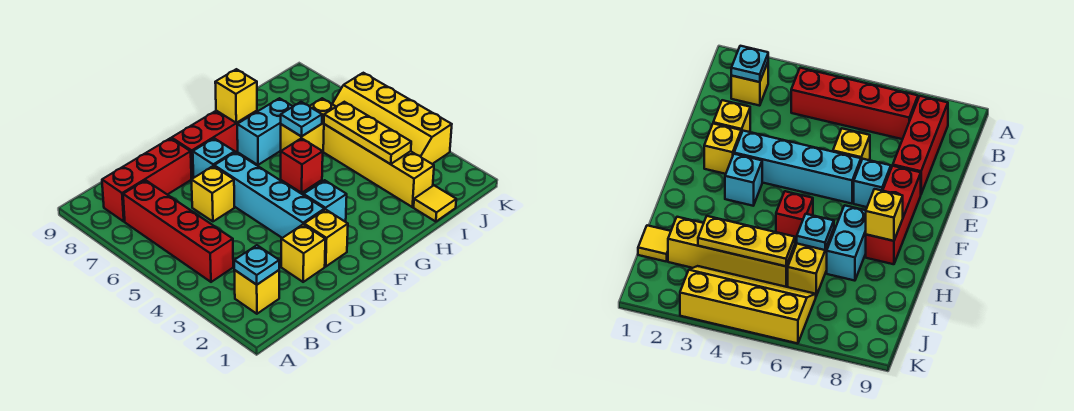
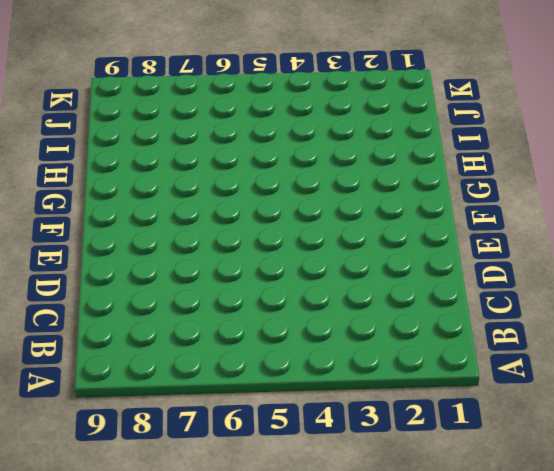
none -> yellow 1x1 brick [234,270,279,314]
none -> red 1x4 brick [123,180,233,282]
none -> red 1x3 brick [102,138,192,221]

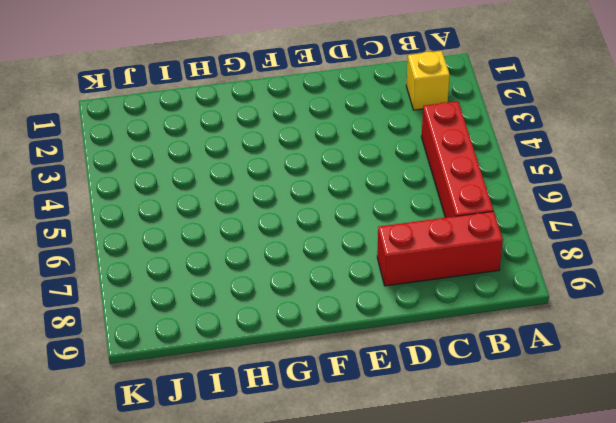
none -> yellow 1x1 brick [281,224,325,282]
none -> yellow 1x1 brick [192,166,234,221]
none -> yellow 1x1 brick [304,209,348,267]

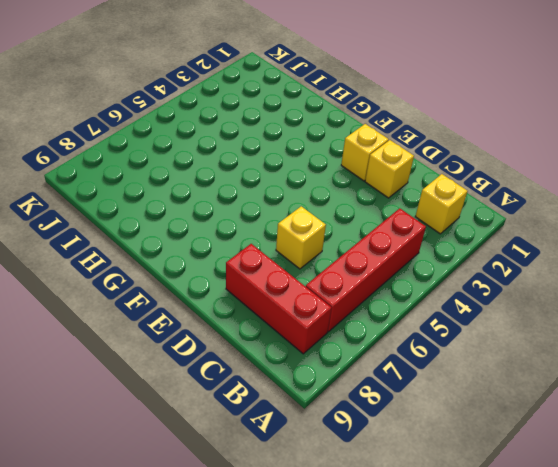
none -> cyan 1x4 brick [214,152,324,238]
none -> cyan 1x1 brick [193,138,235,178]
none -> red 1x3 brick [172,111,257,179]

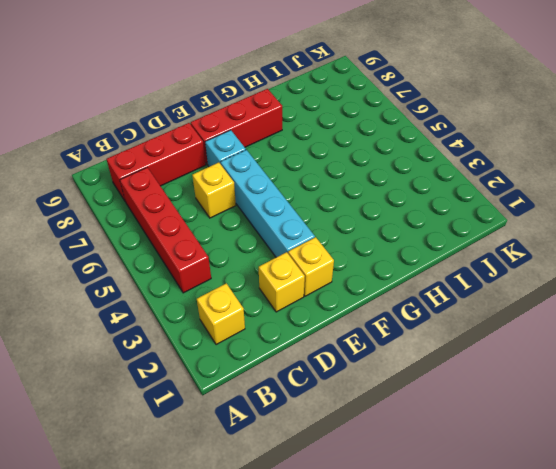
none -> cyan 1x1 brick [304,180,347,222]
none -> red 1x1 brick [281,138,323,193]
none -> cyan 1x2 brick [237,98,293,165]

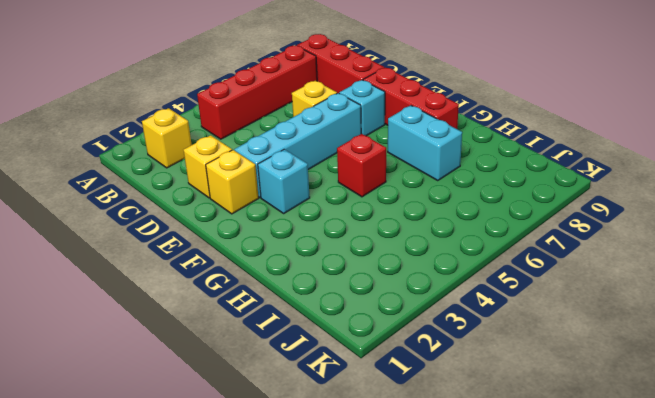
none -> yellow 1x2 brick [280,98,336,152]
none -> yellow 1x1 tile [414,185,456,222]
none -> yellow 1x4 brick [323,124,434,207]

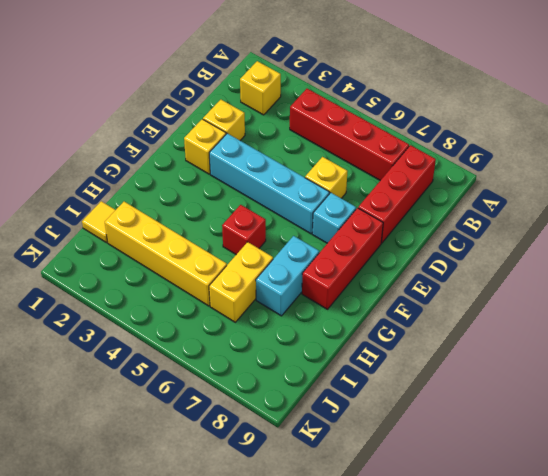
none -> cyan 1x1 brick [304,180,347,222]
none -> yellow 2x4 slope [333,73,452,164]
none -> cyan 1x1 plate [234,245,279,285]

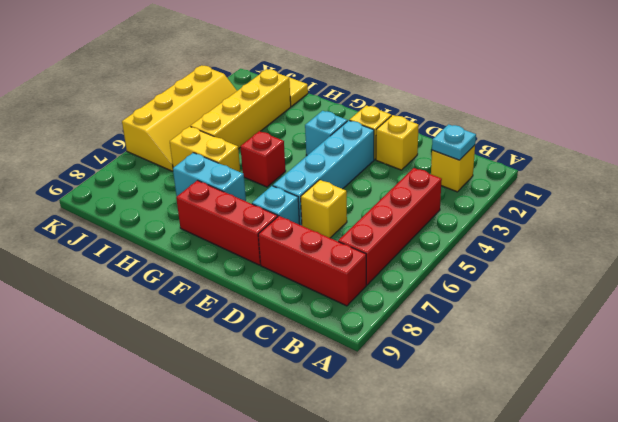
none -> yellow 1x1 brick [215,69,257,123]
none -> cyan 1x1 plate [281,102,322,136]
none -> yellow 1x3 plate [324,102,411,164]

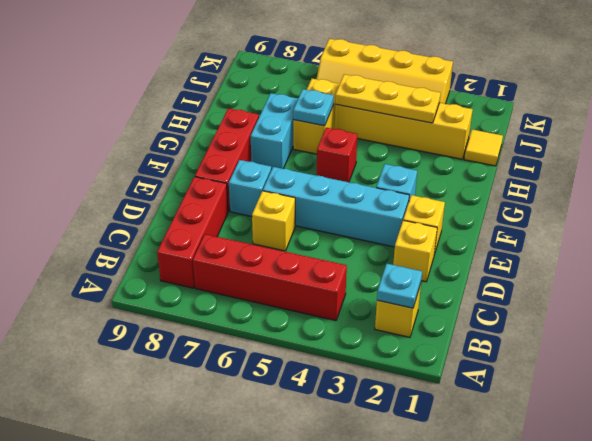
none -> yellow 1x1 brick [215,69,257,123]

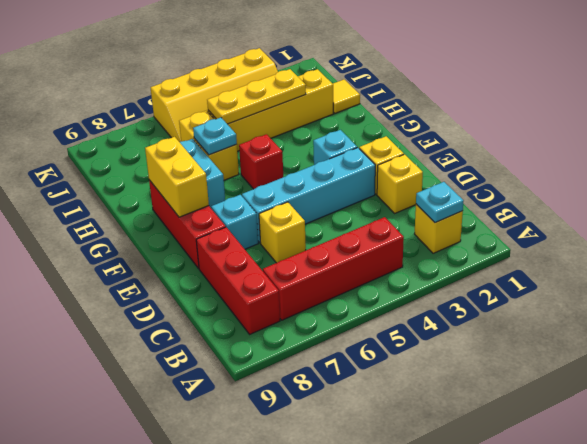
yellow 1x2 brick [145,137,209,217] -> yellow 1x1 brick [215,69,257,123]

